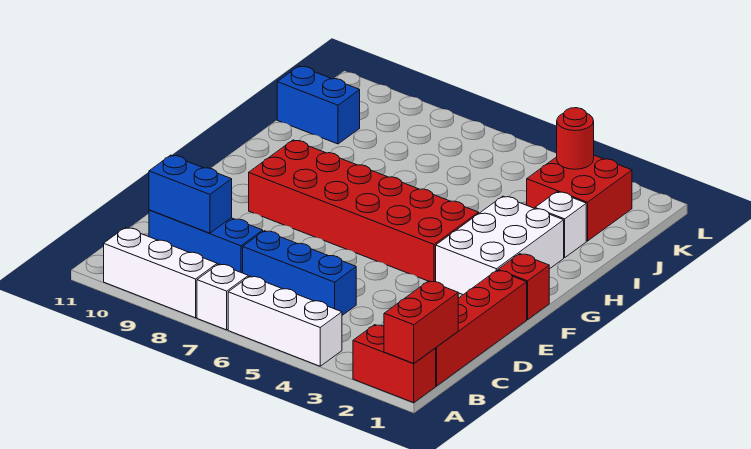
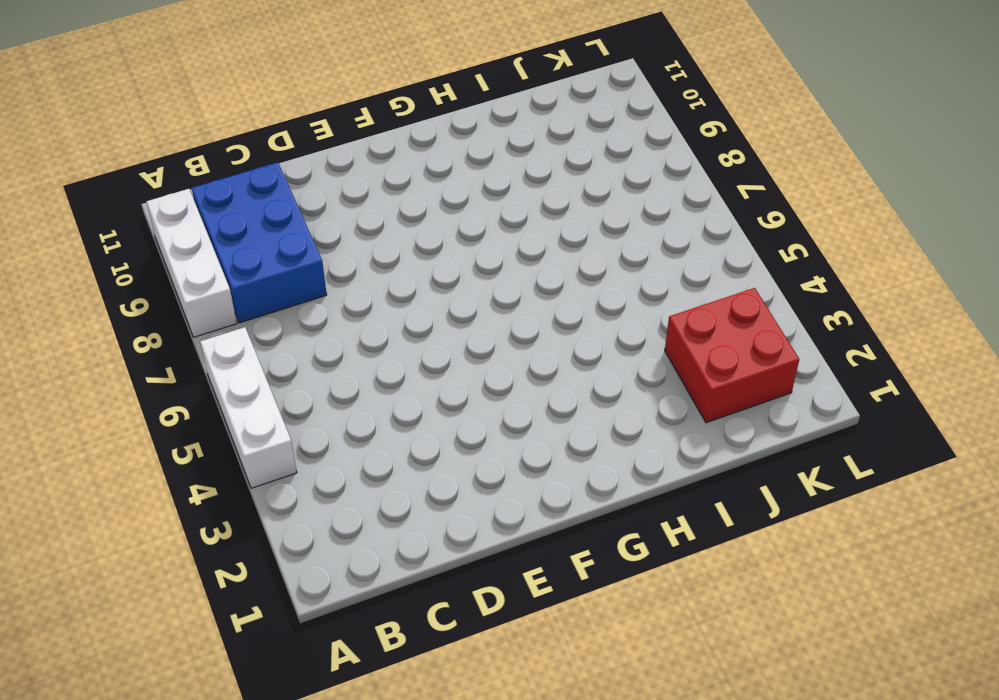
blue 2x3 brick [192,162,327,323] -> blue 1x3 brick [149,210,263,273]
none -> red 1x2 brick [353,325,436,403]
none -> white 1x1 brick [197,264,248,330]
none -> red 1x4 brick [436,270,527,386]

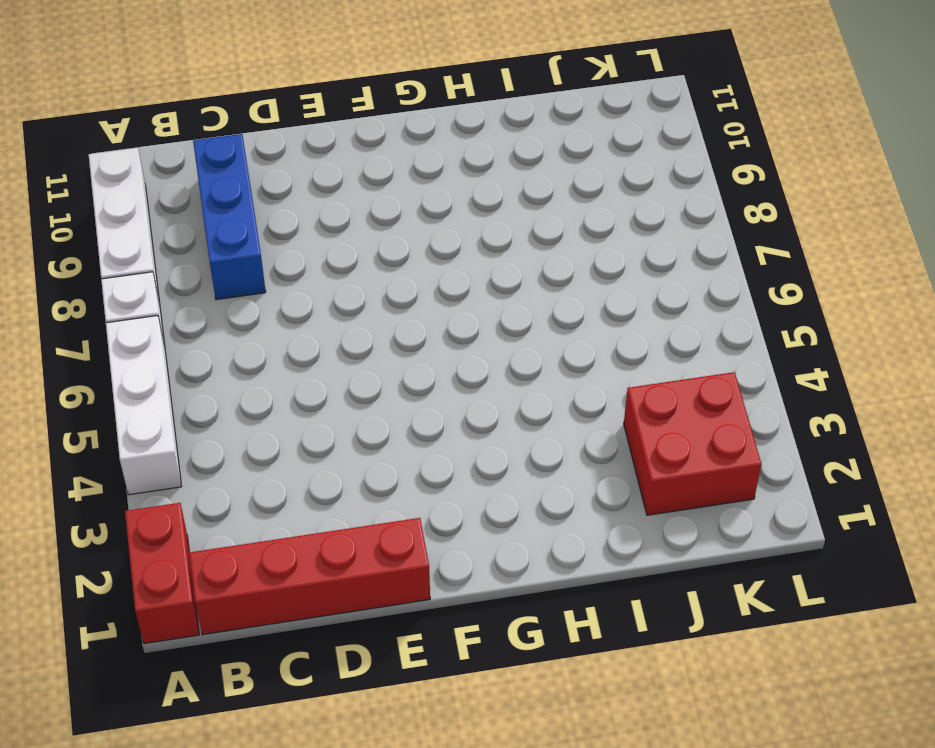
none -> blue 1x3 brick [243,231,356,315]
none -> red 1x1 brick [498,254,549,320]
none -> white 2x3 brick [436,196,564,295]

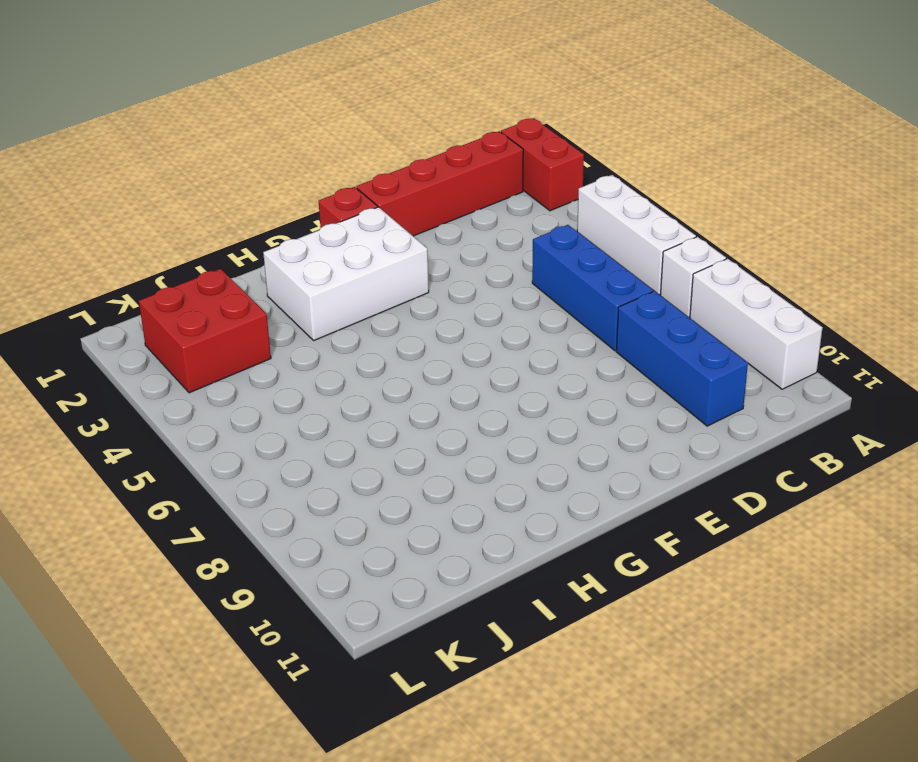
none -> red 2x6 brick [249,140,479,282]
none -> white 1x1 brick [535,192,586,258]
none -> blue 1x2 brick [277,66,360,144]

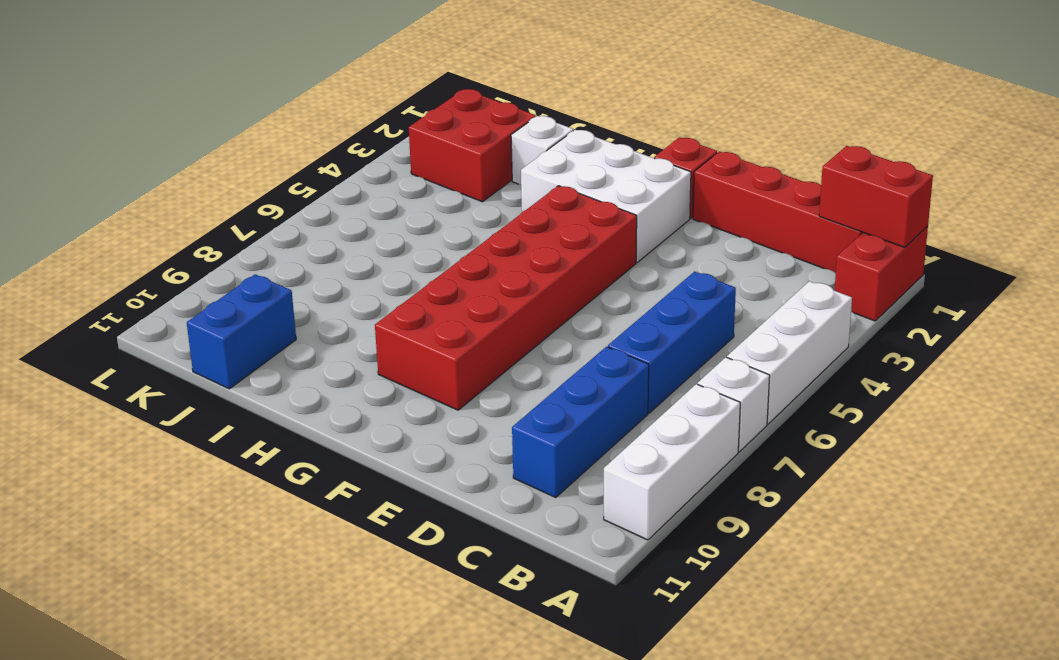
none -> blue 1x2 brick [149,155,232,233]
none -> red 1x1 round brick [557,108,594,169]

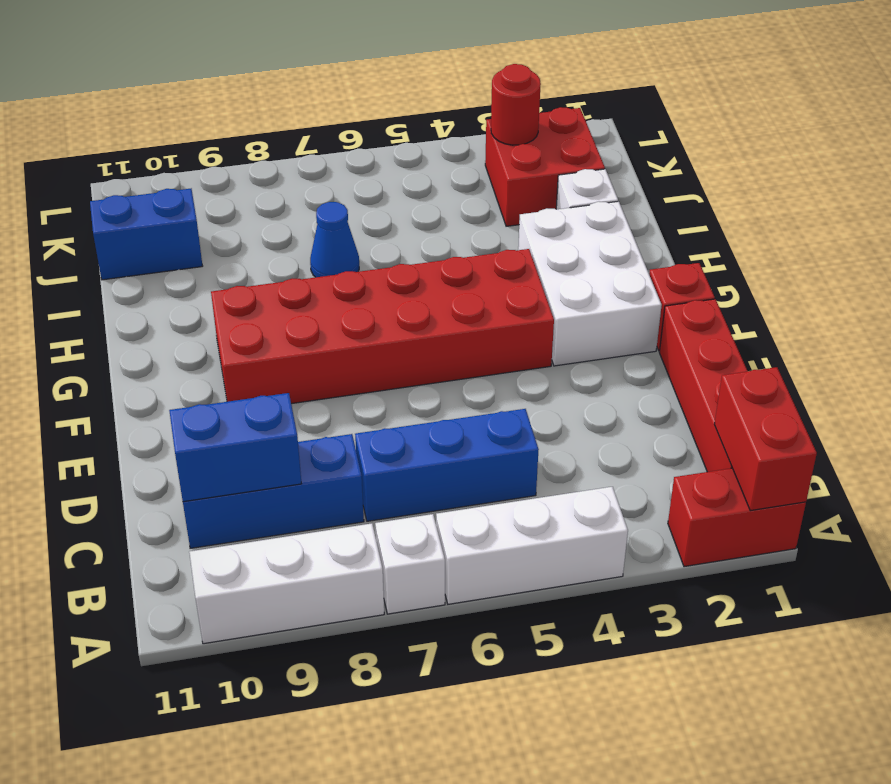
blue 1x1 cone [310,202,359,277] -> none

